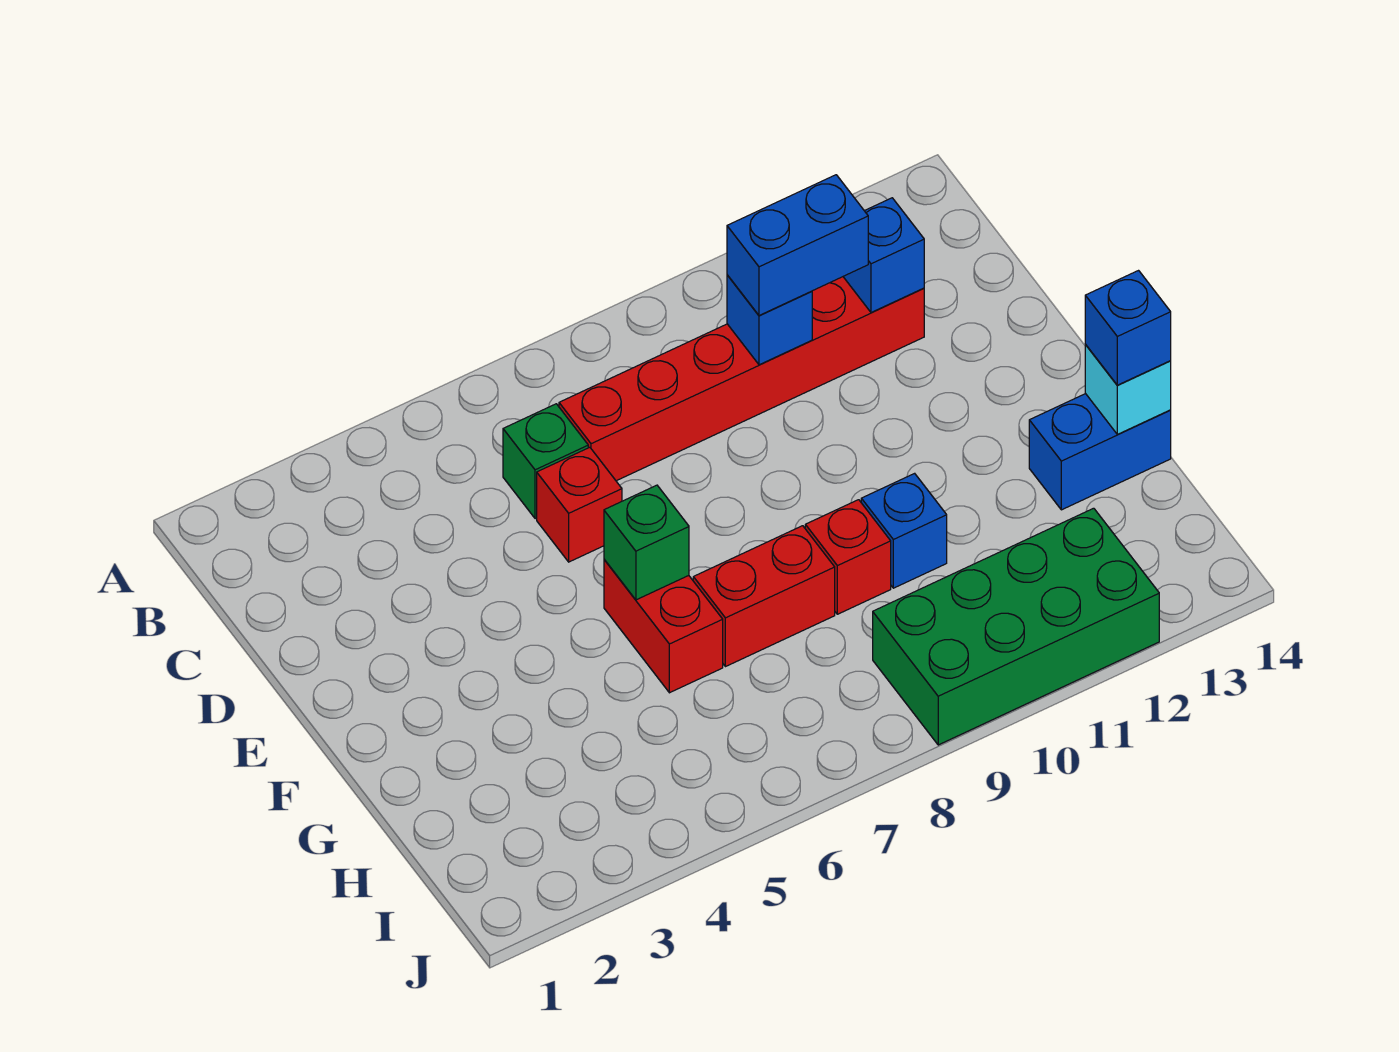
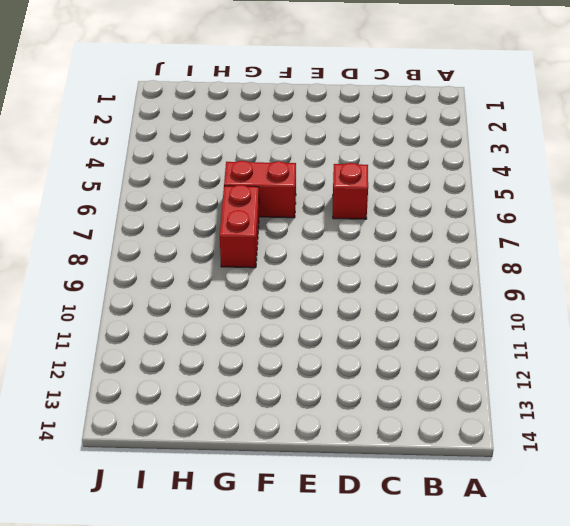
none -> green 1x1 brick [503,404,588,519]
none -> red 1x6 brick [559,277,924,481]
none -> red 1x1 brick [805,500,891,614]

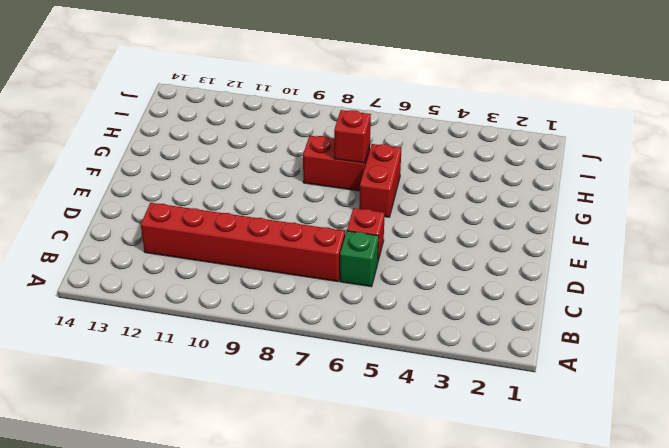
red 1x1 brick [334,110,371,163] -> red 1x1 brick moved to [805,500,891,614]
none -> blue 1x1 brick [861,473,947,588]
none -> blue 1x2 brick [1029,394,1171,510]
none -> green 2x4 brick [873,508,1159,745]

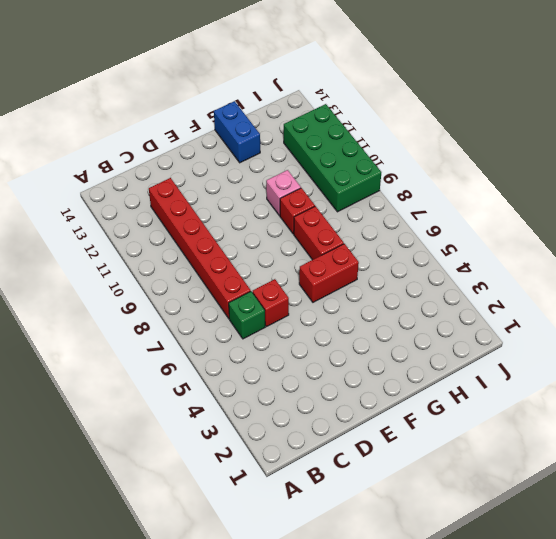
pink 1x1 brick [266,170,301,216] -> blue 1x1 brick [861,473,947,588]
none -> blue 1x1 brick [727,275,812,365]
none -> blue 1x1 brick [843,198,924,312]
none -> green 1x1 brick [604,485,689,600]

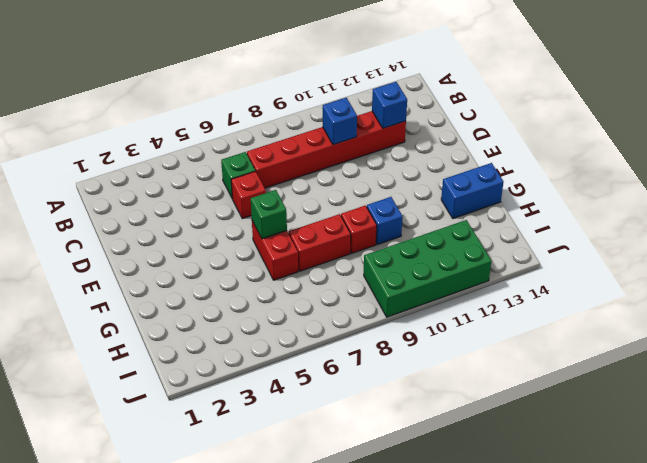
none -> cyan 1x1 brick [1085,345,1171,434]
none -> blue 1x2 brick [727,175,868,315]
none -> blue 1x1 brick [1085,271,1171,385]

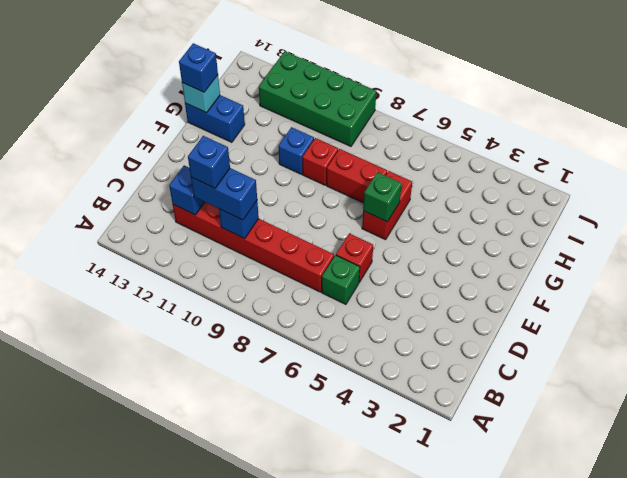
blue 1x1 brick [188,136,230,188] -> none

